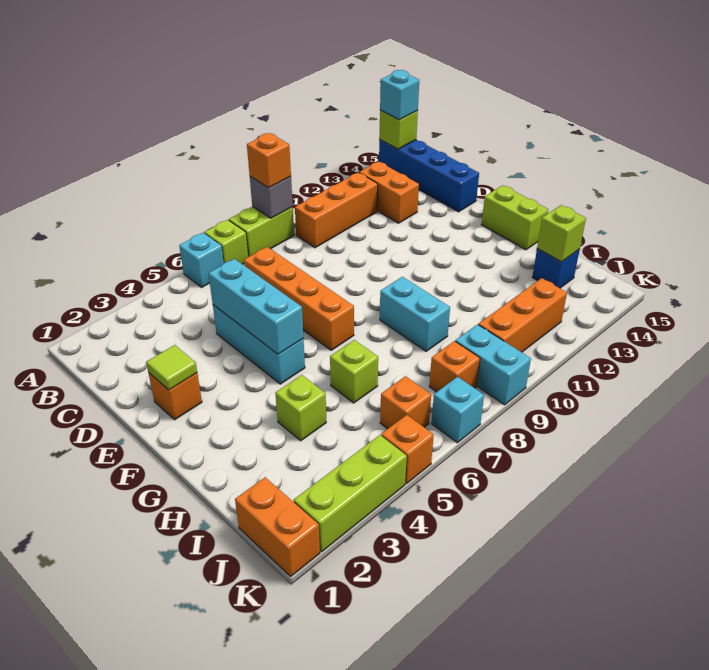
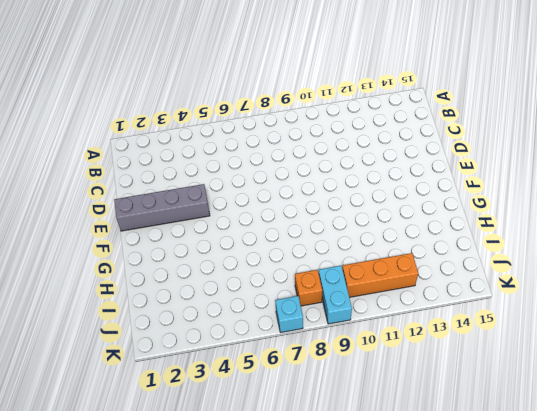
grey 1x4 brick [114,184,210,231] -> orange 1x1 brick [148,372,202,420]
none -> cyan 1x1 brick [179,233,224,287]
none -> lime 1x1 brick [204,220,248,264]
none -> lime 1x2 brick [229,206,294,257]

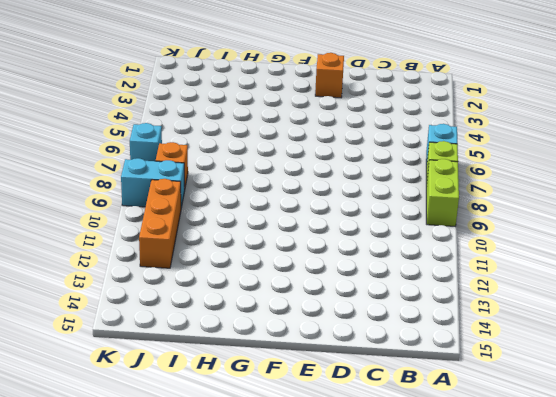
none -> blue 1x4 brick [379,139,479,212]
none -> orange 1x3 brick [295,172,378,248]
none -> orange 1x2 brick [359,161,419,223]

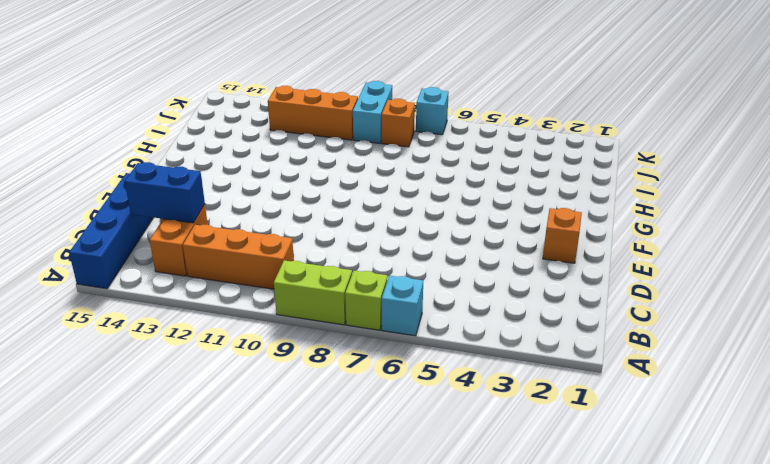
blue 1x2 brick [125,162,205,223] -> none
none -> orange 1x4 brick [244,247,354,350]
none -> cyan 1x3 brick [213,305,305,384]
none -> lime 1x2 brick [481,185,548,250]

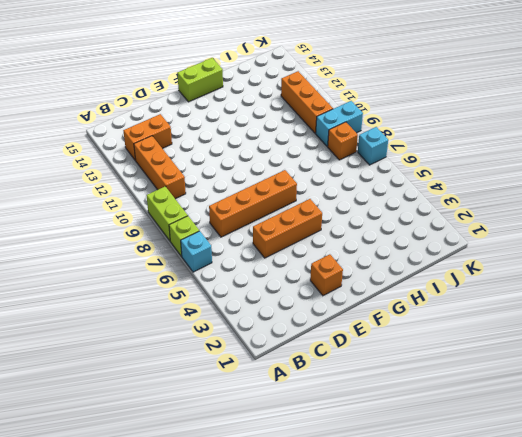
orange 1x3 brick [253,199,322,258] -> cyan 1x3 brick [213,305,305,384]
none -> blue 1x4 brick [379,139,479,212]
none -> cyan 1x2 brick [380,277,450,351]
none -> lime 1x1 brick [275,375,326,441]

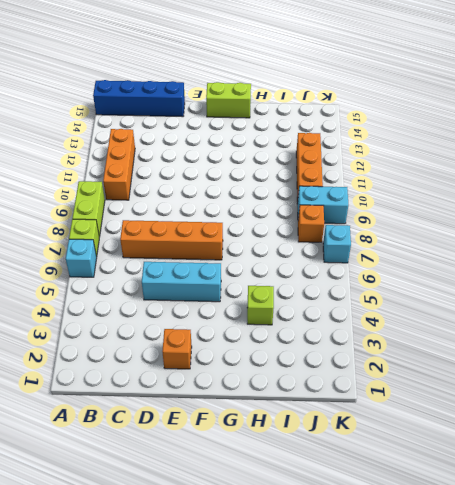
none -> orange 1x2 brick [359,161,419,223]
none -> cyan 1x2 brick [380,277,450,351]
none -> lime 1x1 brick [330,340,378,403]

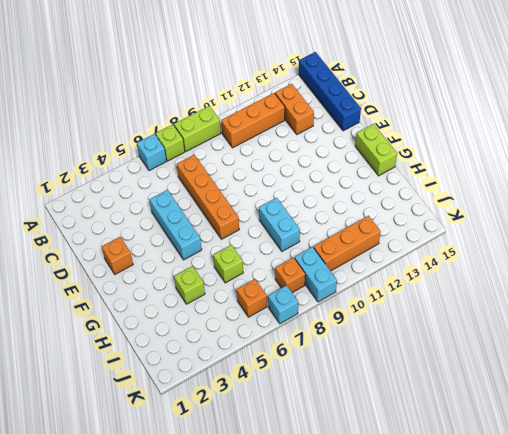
none -> blue 1x1 brick [532,249,580,288]
none -> orange 1x2 brick [235,477,320,576]
none -> lime 1x3 brick [294,435,407,552]

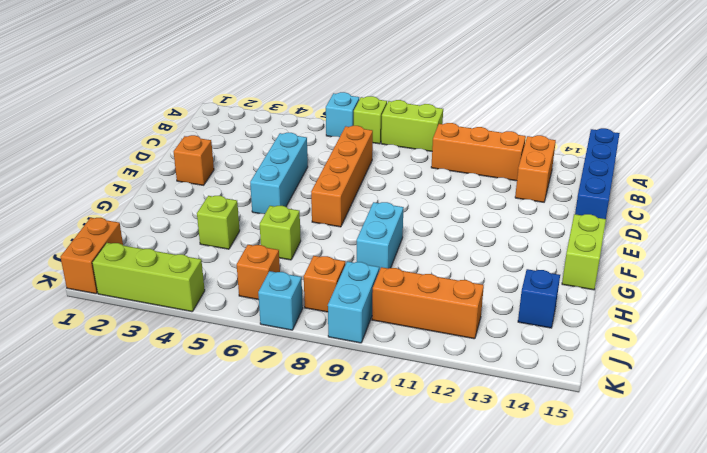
none -> orange 1x1 brick [381,415,434,484]
none -> grey 1x1 brick [250,176,293,218]
none -> lime 1x1 brick [379,110,418,149]

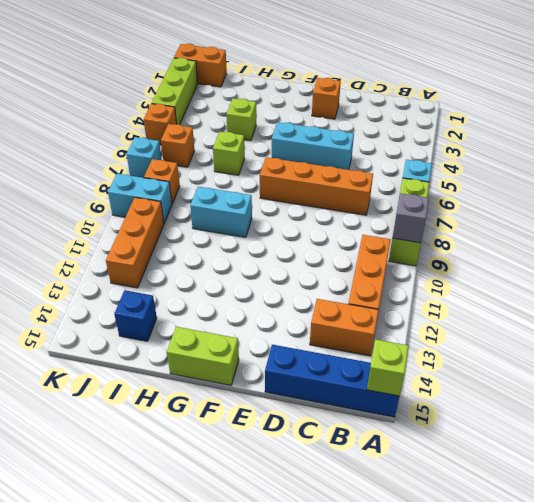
none -> cyan 1x3 brick [208,259,303,354]
none -> lime 1x1 tile [146,345,197,390]
none -> lime 1x1 brick [537,205,586,262]

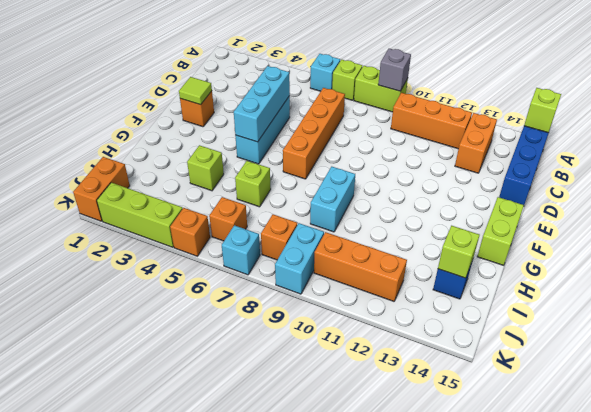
none -> orange 1x1 brick [247,133,291,188]
none -> cyan 1x1 brick [380,70,419,120]

